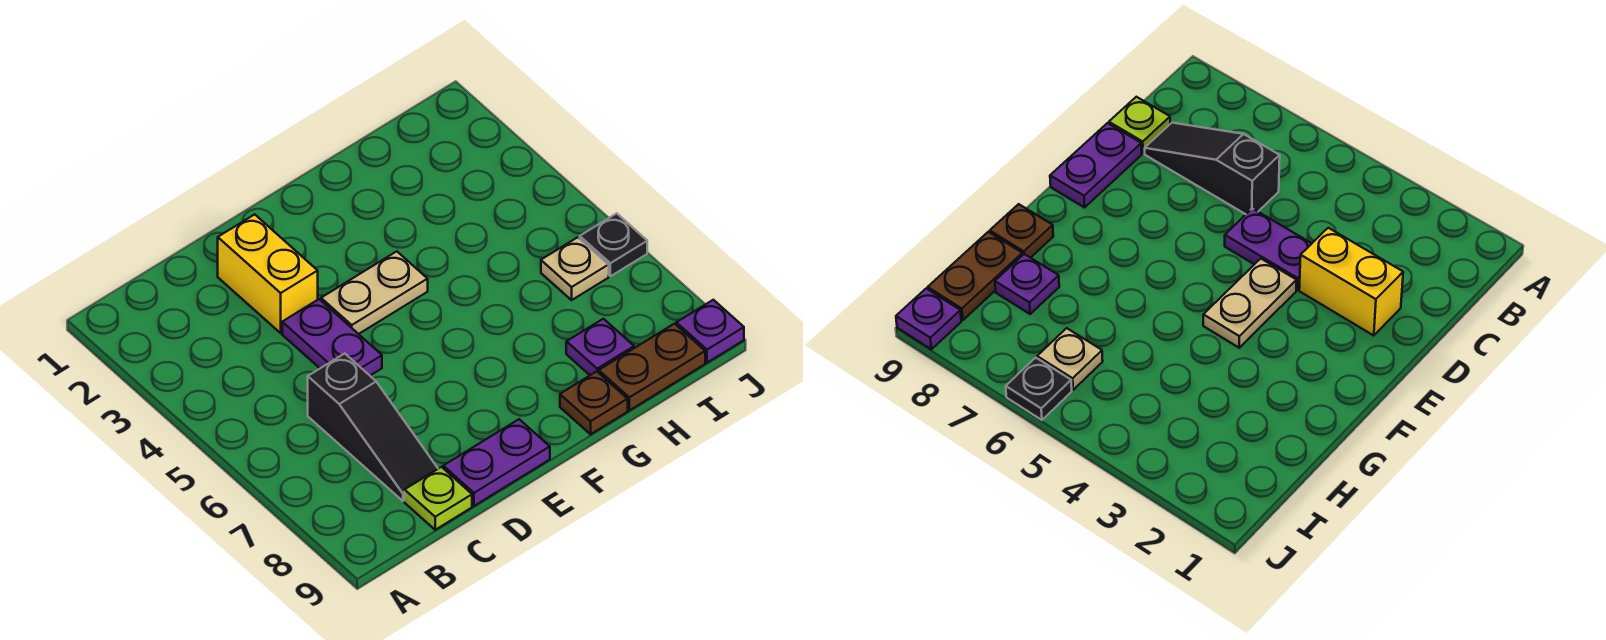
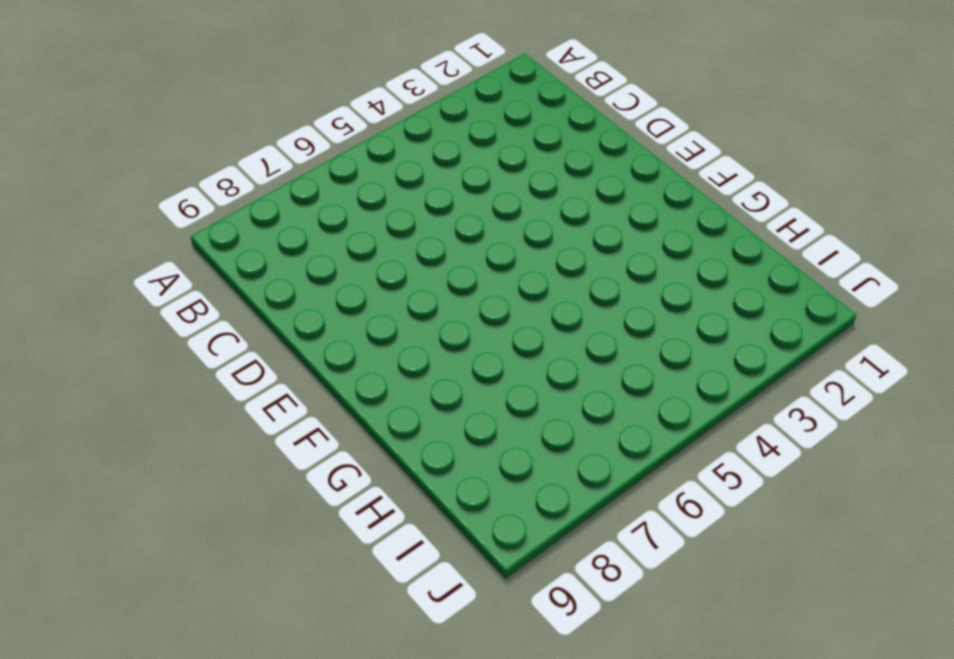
none -> black 1x3 slope [308,354,438,501]
none -> lime 1x1 plate [404,467,472,530]
none -> yellow 1x2 brick [218,214,318,333]

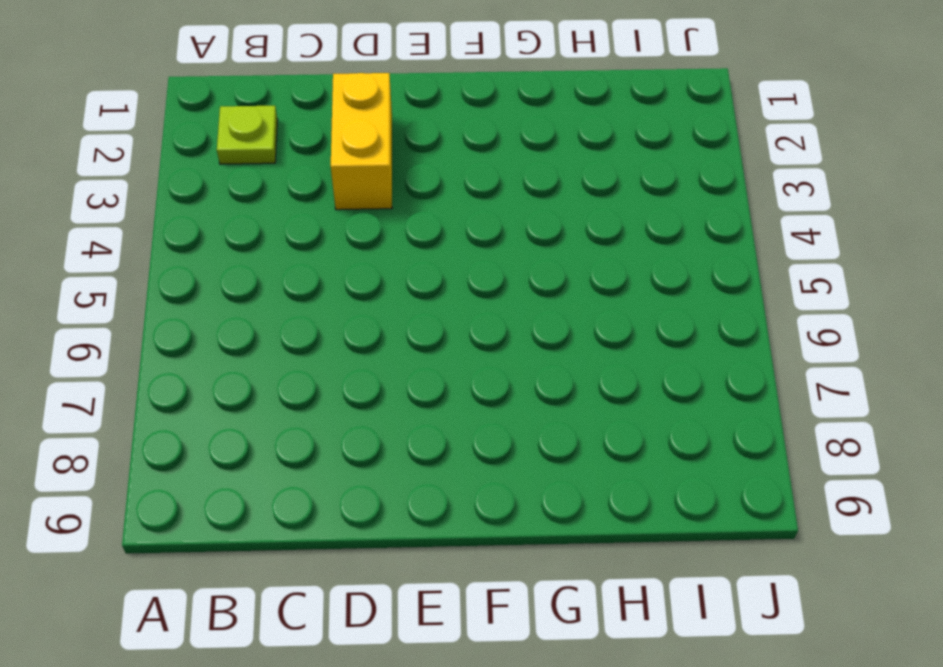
lime 1x1 plate [217,106,278,164] -> lime 1x1 plate moved to [404,467,472,530]
none -> black 1x3 slope [308,354,438,501]
none -> purple 1x2 plate [282,299,382,375]
none -> purple 1x2 plate [443,419,550,506]

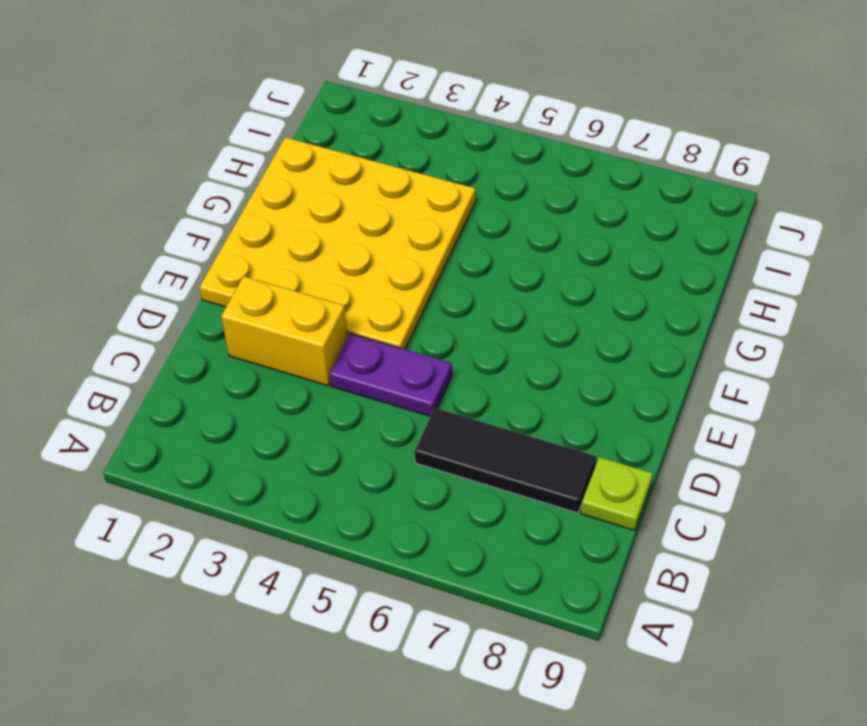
black 1x3 tile [415,408,596,513] -> black 1x3 slope [308,354,438,501]
yellow 4x4 plate [200,137,476,349] -> tan 1x2 plate [321,251,428,334]
none -> purple 1x2 plate [443,419,550,506]
none -> brown 1x1 plate [560,371,628,434]
none -> purple 1x1 plate [566,319,634,375]

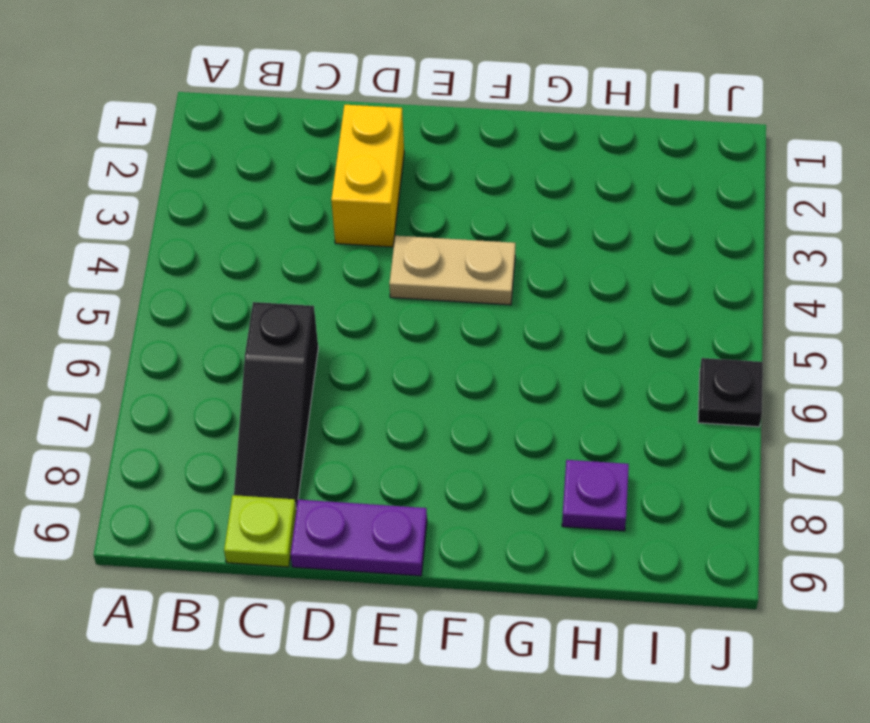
none -> purple 1x2 plate [282,299,382,375]
none -> brown 1x1 plate [560,371,628,434]
none -> brown 1x2 plate [599,324,705,410]

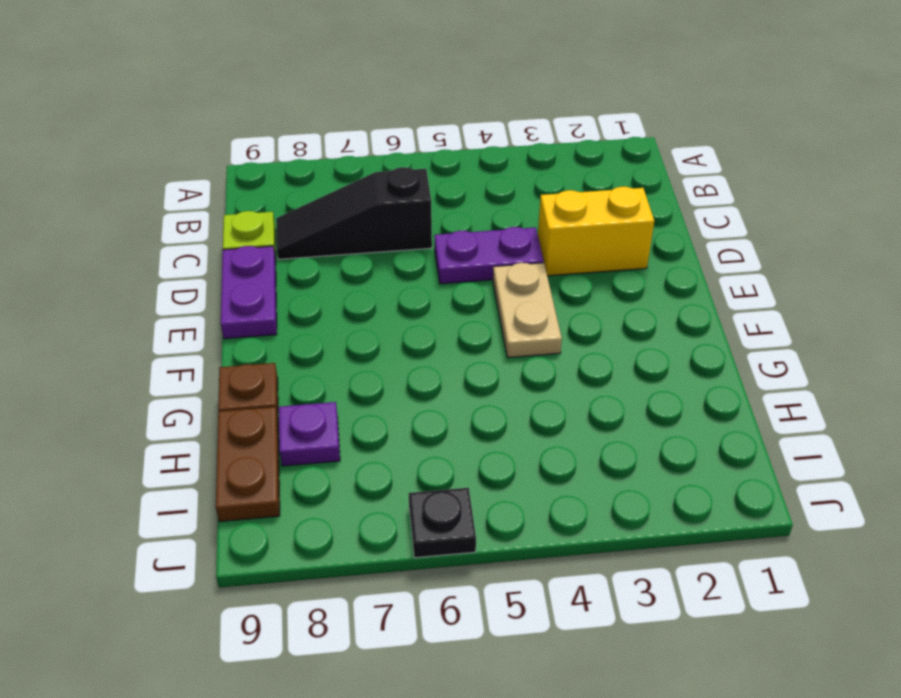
none -> tan 1x1 plate [541,237,609,300]
none -> purple 1x1 plate [676,300,744,363]

